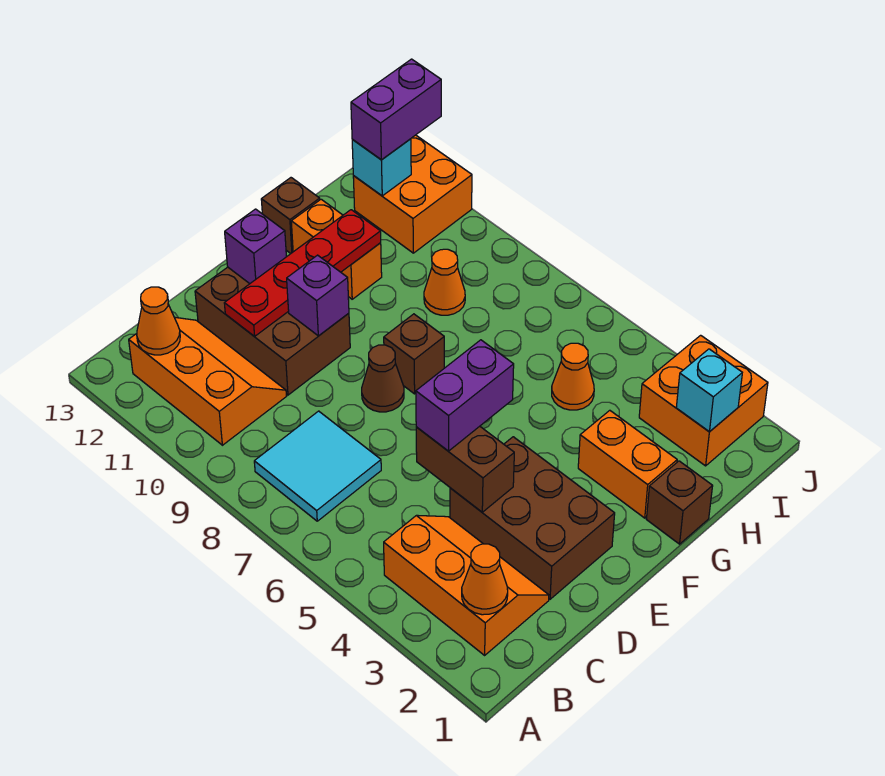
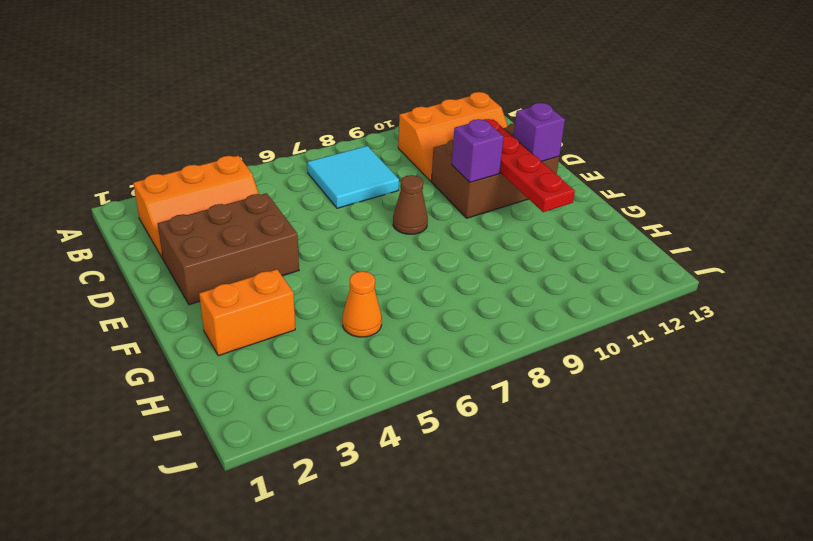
none -> brown 1x1 brick [384,314,444,394]
none -> brown 1x1 brick [646,461,713,544]
none -> orange 1x2 brick [291,199,382,299]

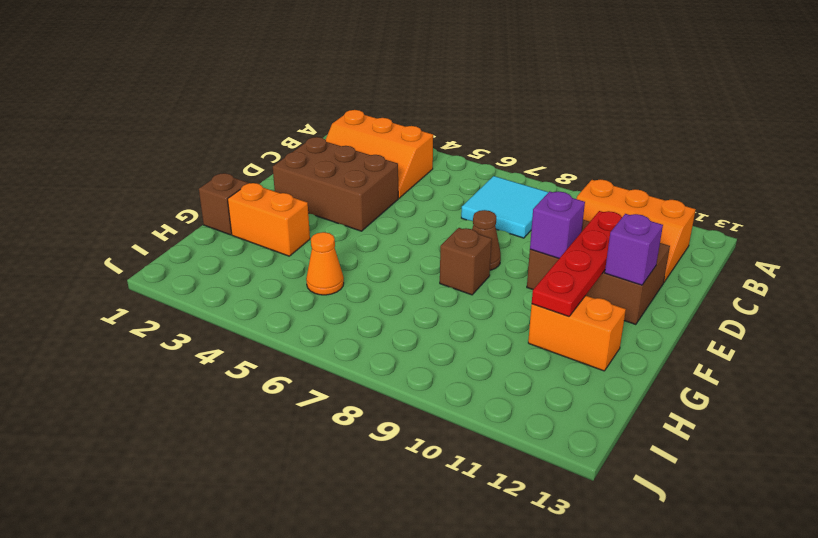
none -> brown 1x1 brick [261,178,320,253]
none -> orange 1x1 cone [424,249,465,315]
none -> orange 2x2 brick [639,335,768,466]

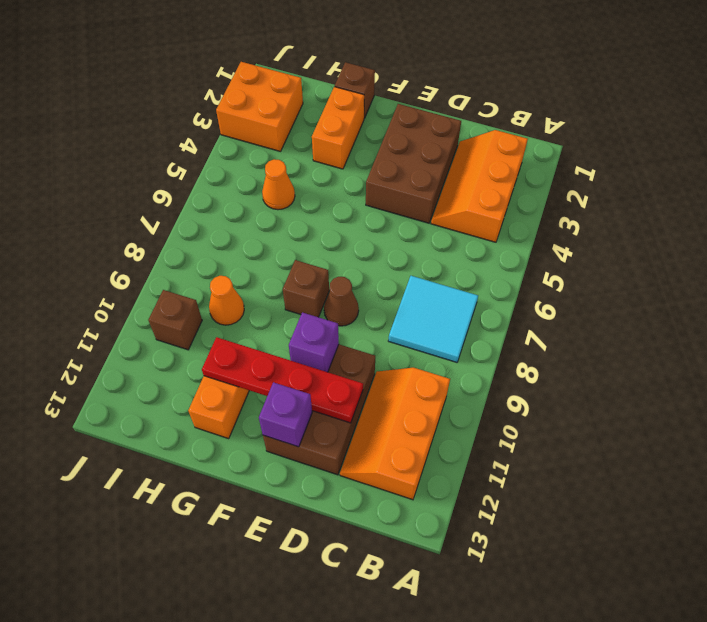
brown 1x1 brick [148,290,202,350] -> brown 1x1 brick moved to [261,178,320,253]
none -> orange 2x2 brick [353,135,472,253]
none -> orange 1x1 cone [462,544,508,615]
none -> orange 1x1 cone [137,287,180,355]

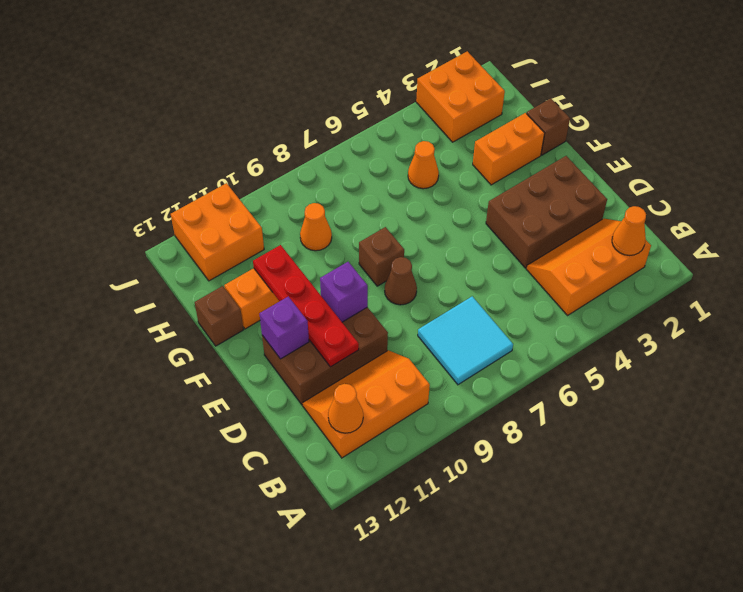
none -> brown 1x2 brick [416,426,514,512]
none -> cyan 1x1 brick [676,349,742,432]
none -> cyan 1x1 brick [352,139,411,196]

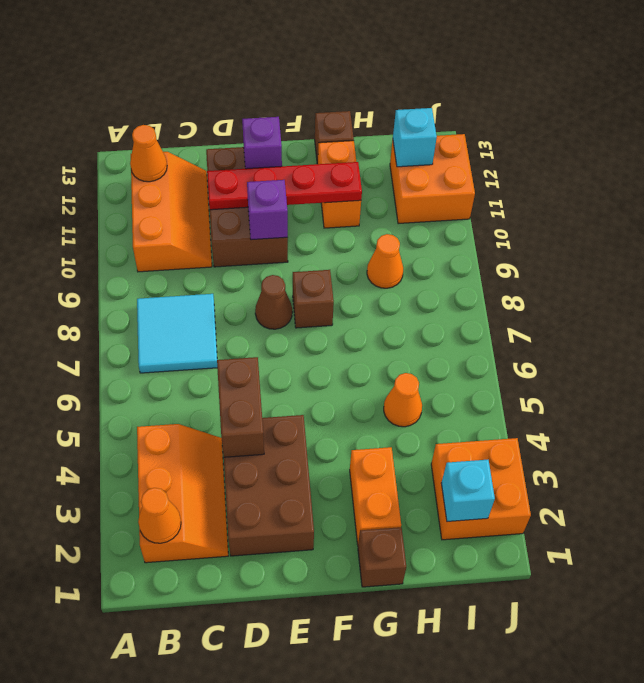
none -> purple 1x2 brick [416,340,514,451]
none -> purple 1x2 brick [351,59,441,160]

